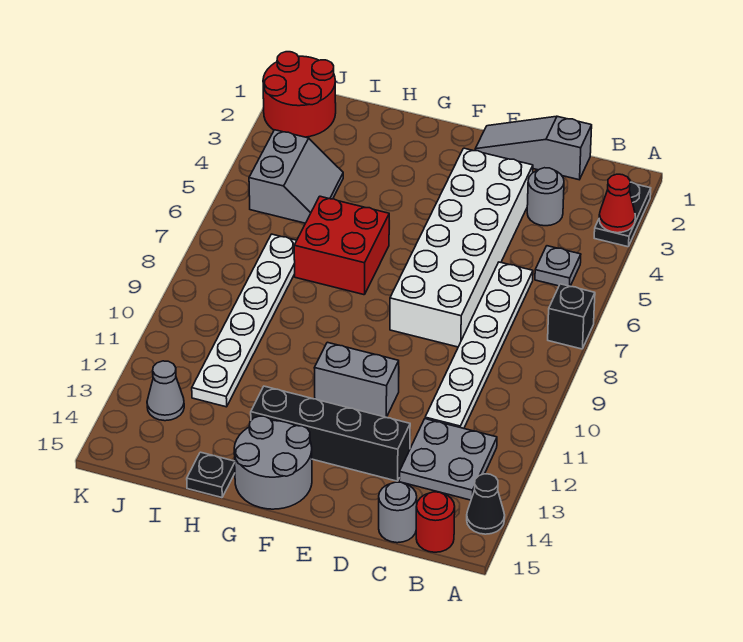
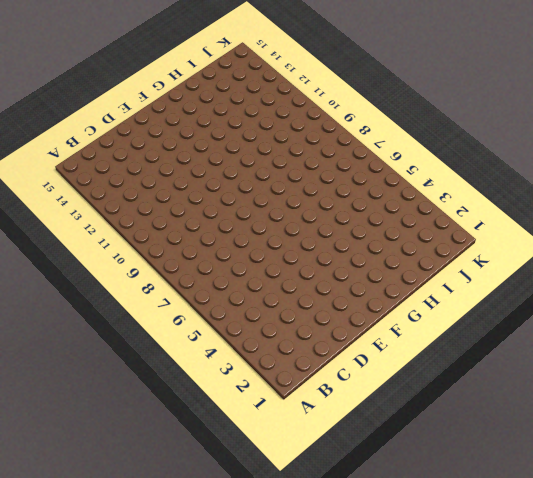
none -> black 1x2 plate [594,182,651,247]
none -> black 1x1 brick [548,284,595,349]
none -> black 1x1 cone [467,474,505,534]

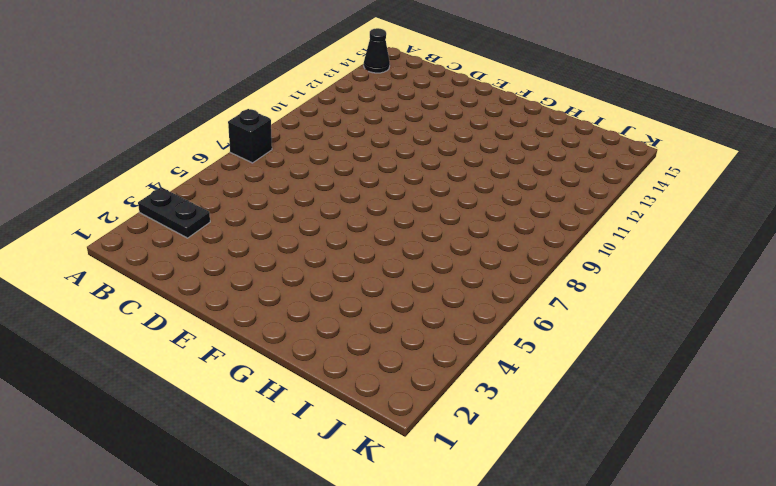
black 1x2 plate [138,187,210,238] -> black 1x2 plate turned to [594,182,651,247]
none -> grey 1x1 plate [535,246,581,286]
none -> grey 2x2 plate [399,419,497,500]
none -> red 1x1 round brick [416,492,455,552]

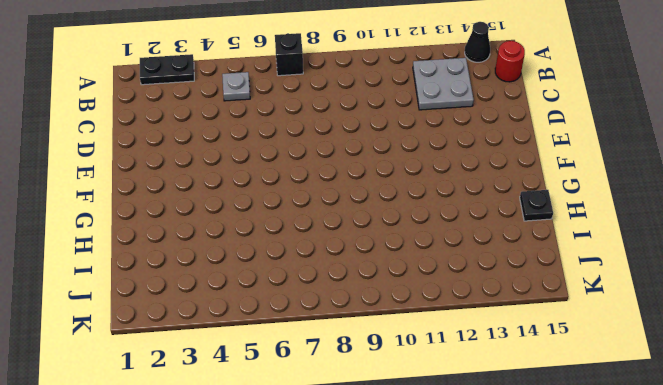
none -> grey 1x3 slope [475,116,592,180]
none -> grey 1x1 round brick [527,168,564,226]
none -> white 1x6 plate [425,262,533,428]

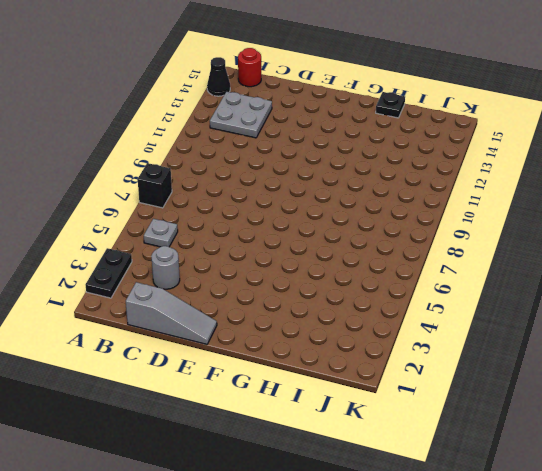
none -> white 1x6 plate [425,262,533,428]
none -> grey 1x1 round brick [379,482,417,543]
none -> white 2x6 brick [390,148,533,347]

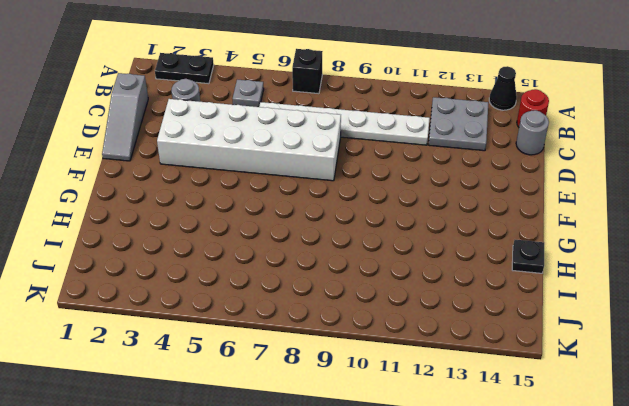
none -> black 1x4 brick [251,386,410,481]
none -> grey 1x2 brick [315,342,399,417]
none -> grey 2x2 round brick [234,416,312,509]

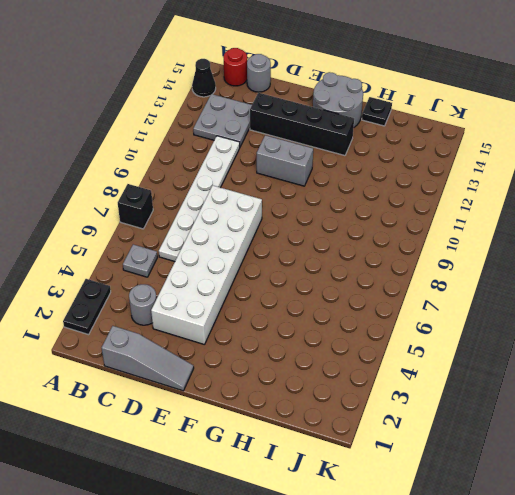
none -> red 2x2 brick [294,196,389,295]
none -> grey 2x2 slope [249,130,343,223]
none -> white 1x6 plate [192,234,297,407]

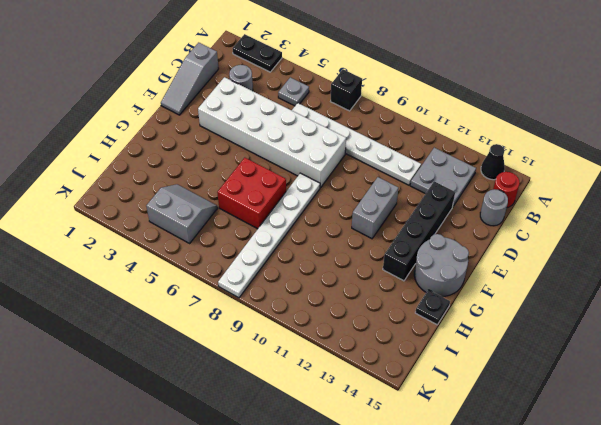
white 1x6 plate [218,173,320,298] -> white 1x6 plate turned to [192,234,297,407]
none -> red 2x2 round brick [263,52,336,137]
none -> grey 1x1 cone [147,361,184,421]
none -> red 1x1 cone [599,174,635,233]

